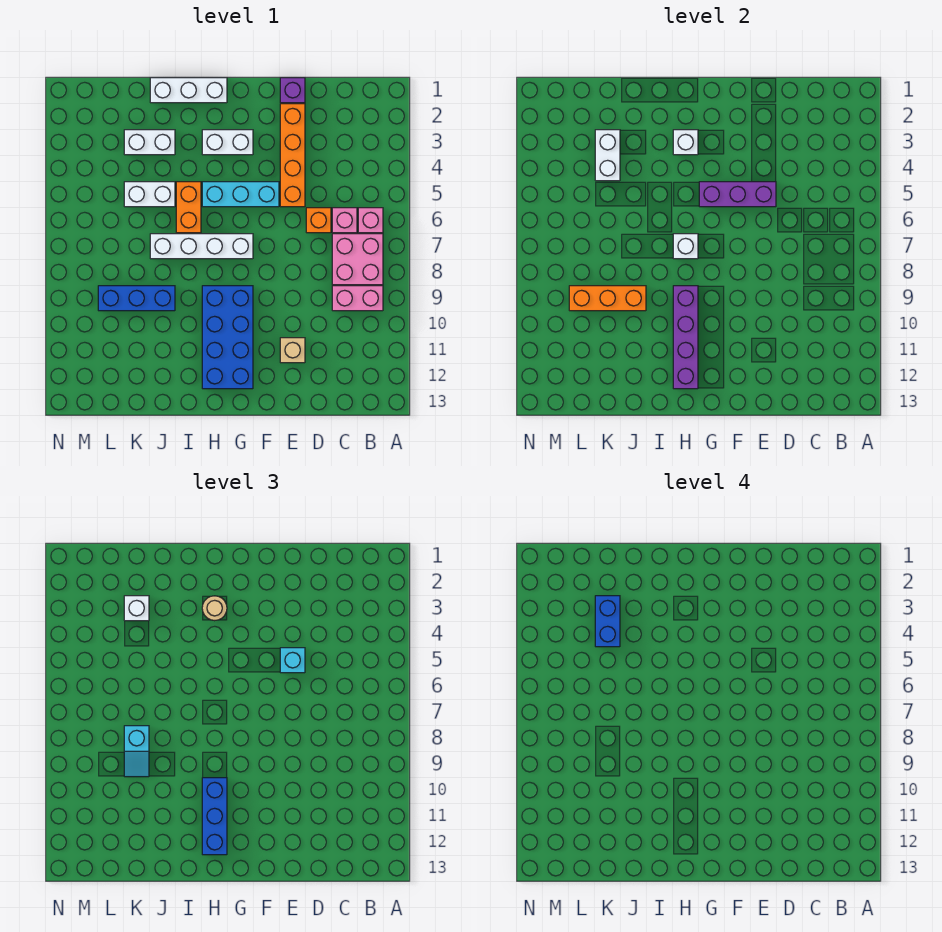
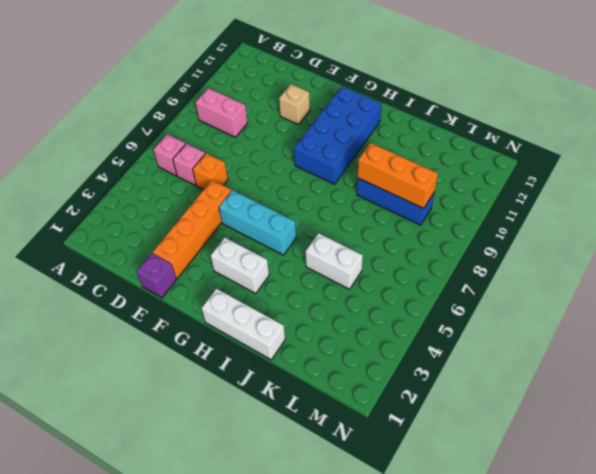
none -> pink 2x2 brick [332,234,383,285]
none -> white 1x4 brick [150,234,253,259]
none -> orange 1x2 brick [176,182,201,233]

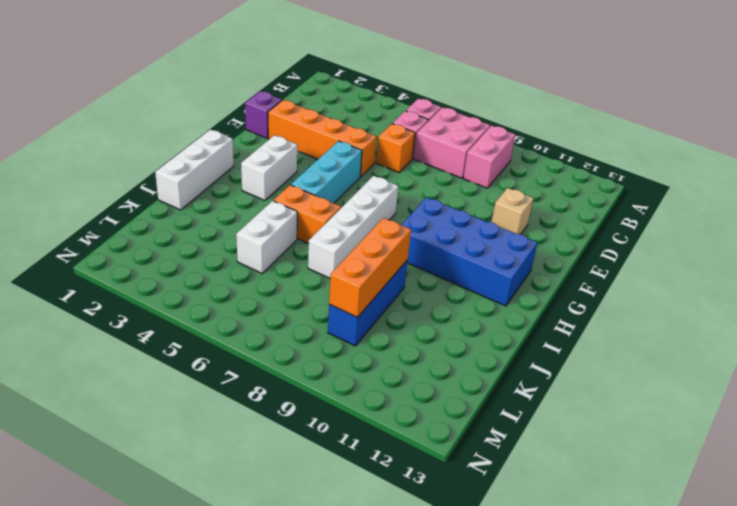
none -> white 1x2 brick [124,130,175,155]
none -> purple 1x3 brick [699,182,776,207]
none -> white 1x1 brick [673,130,698,155]

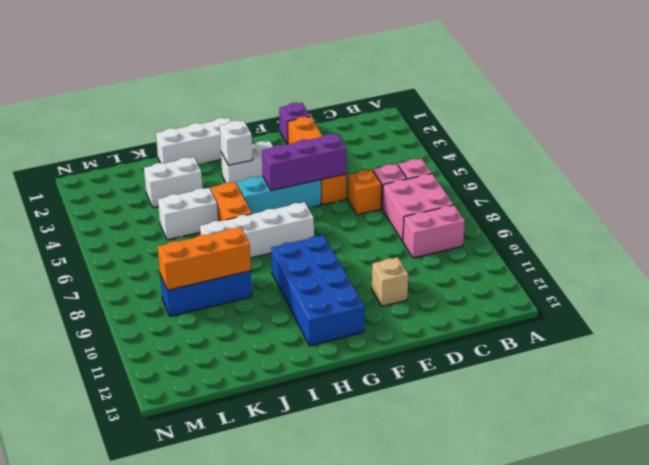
none -> white 1x1 brick [673,234,698,259]
none -> purple 1x4 brick [673,286,698,389]
none -> white 1x2 brick [595,130,620,181]

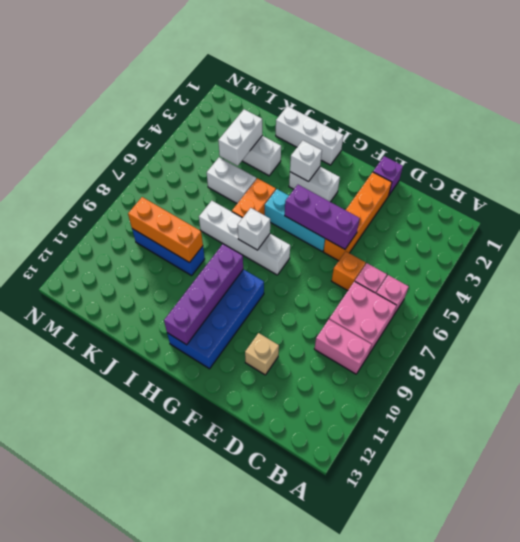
none -> cyan 1x1 brick [280,648,305,673]
none -> tan 1x1 round brick [202,596,227,621]
none -> blue 1x3 brick [202,778,227,855]

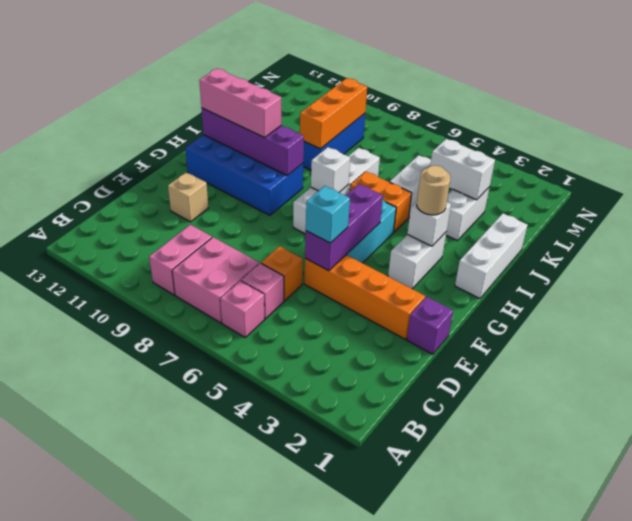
pink 1x3 brick [199,69,281,138] -> blue 1x3 brick [202,778,227,855]
none -> white 1x1 brick [124,596,149,621]
none -> cyan 1x2 slope [124,726,149,777]
none -> blue 1x2 brick [595,596,620,647]

